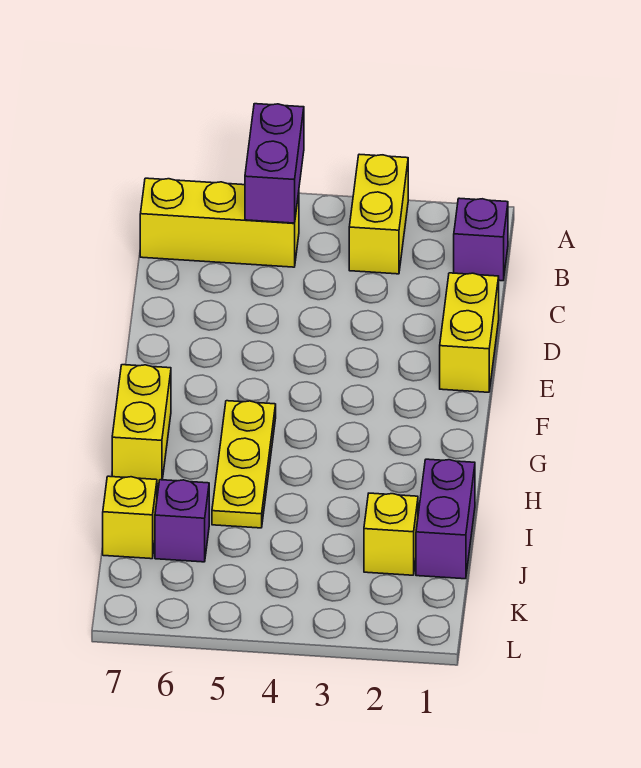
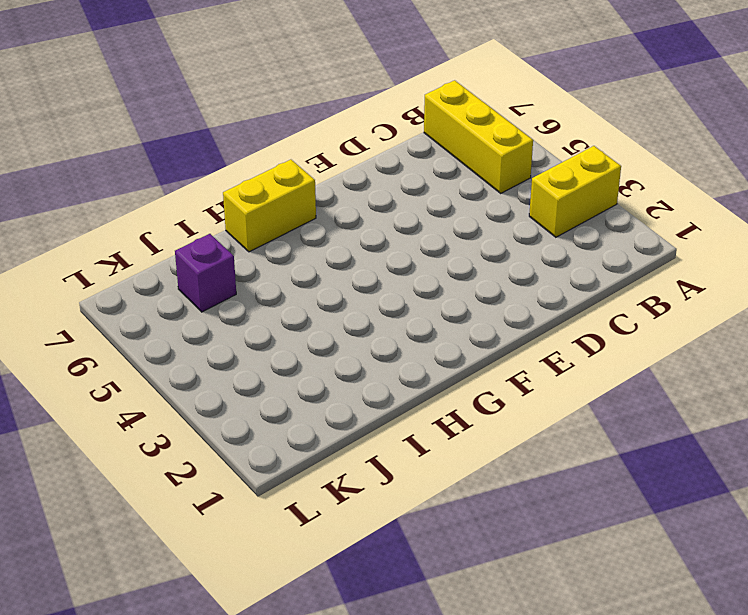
none -> purple 1x1 brick [454,198,508,281]
none -> yellow 1x2 brick [440,273,499,392]

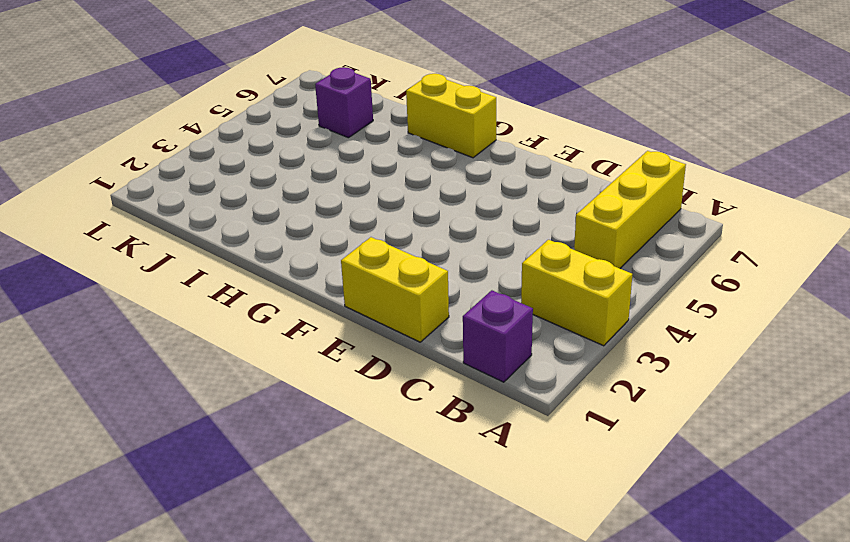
none -> yellow 1x3 plate [212,401,276,528]
none -> purple 1x2 brick [416,459,475,579]

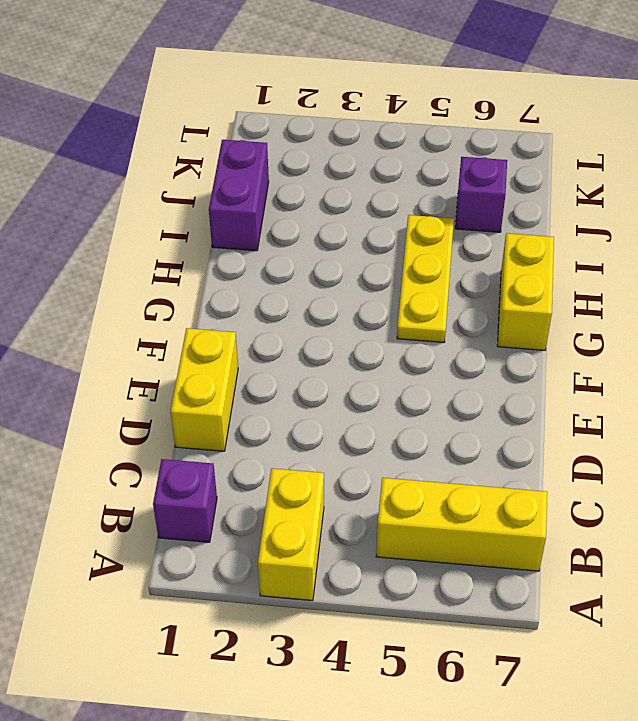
none -> yellow 1x1 brick [364,493,418,575]
none -> yellow 1x1 brick [103,476,157,559]

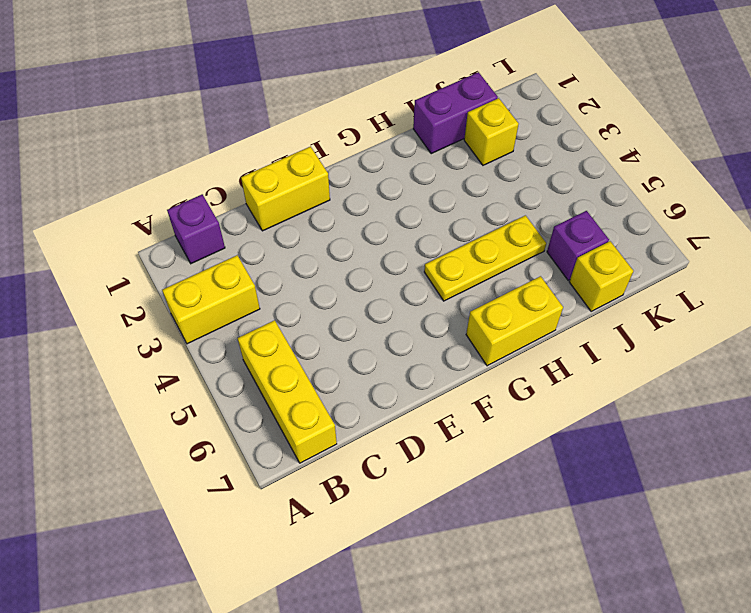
none -> purple 1x2 brick [245,104,304,223]

